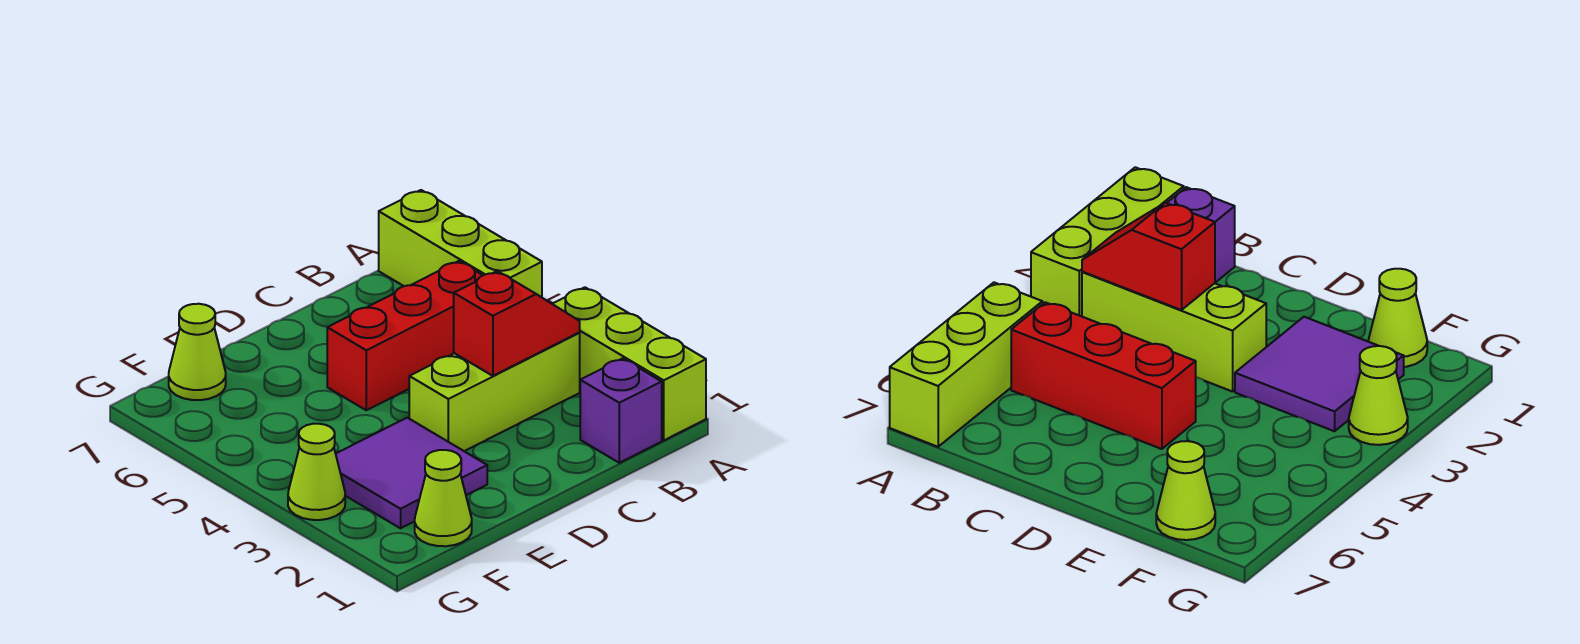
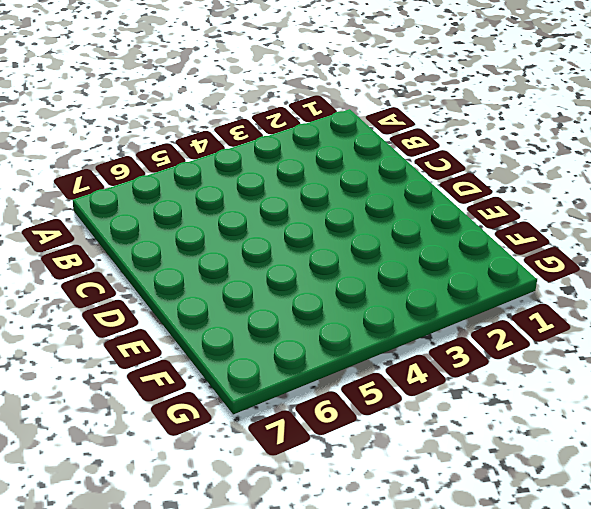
none -> lime 1x3 brick [553,287,706,440]
none -> lime 1x3 brick [379,190,542,297]

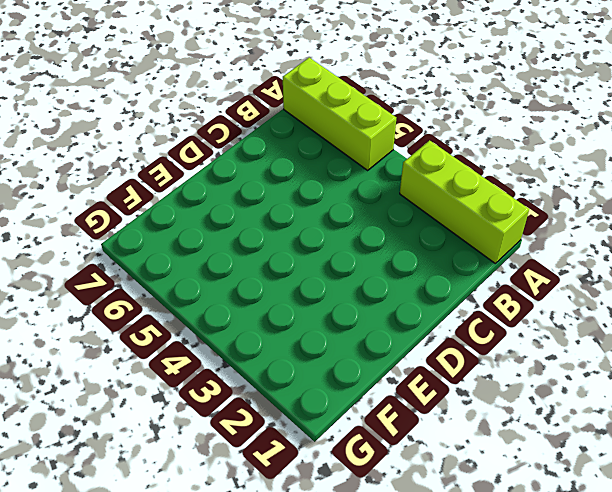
none -> purple 1x1 brick [580,358,662,463]
none -> lime 1x3 brick [409,333,580,451]

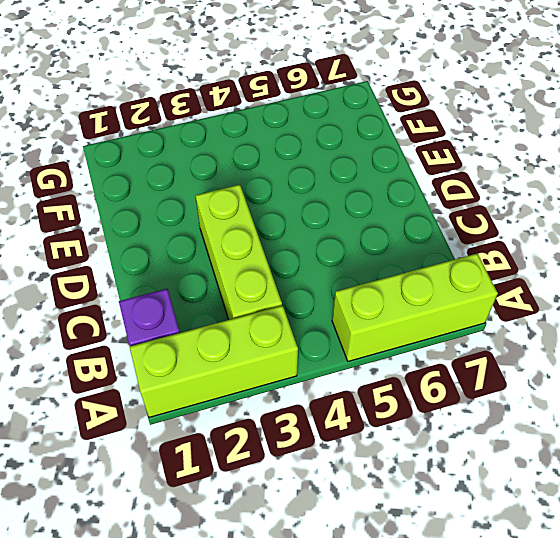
none -> red 1x3 brick [327,261,483,410]
none -> purple 2x2 tile [336,418,487,528]

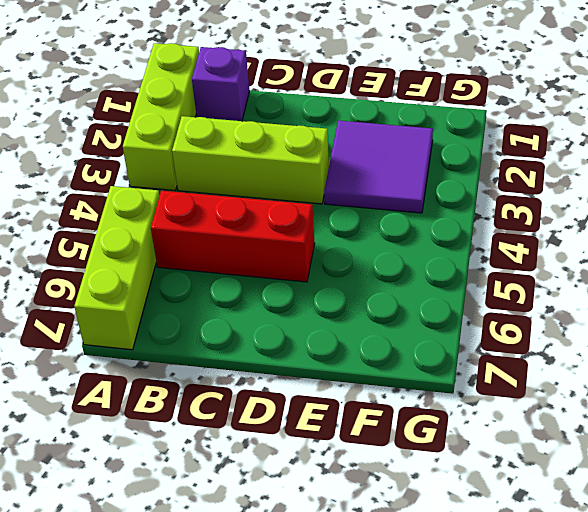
none -> lime 1x1 cone [415,450,472,546]
none -> lime 1x1 cone [169,304,226,400]

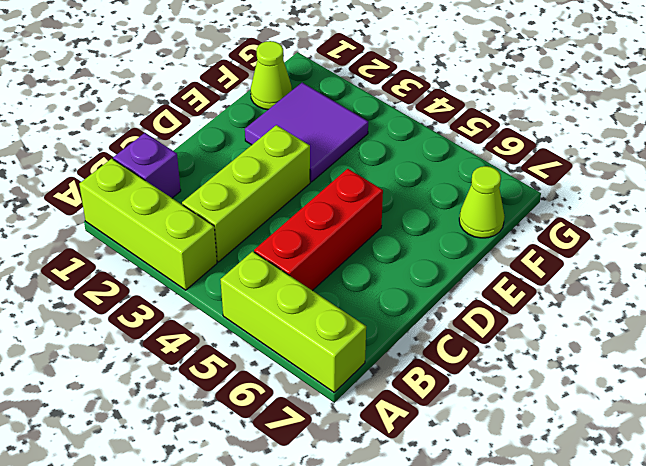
none -> lime 1x1 cone [288,424,345,520]
none -> red 1x2 slope [454,271,580,376]

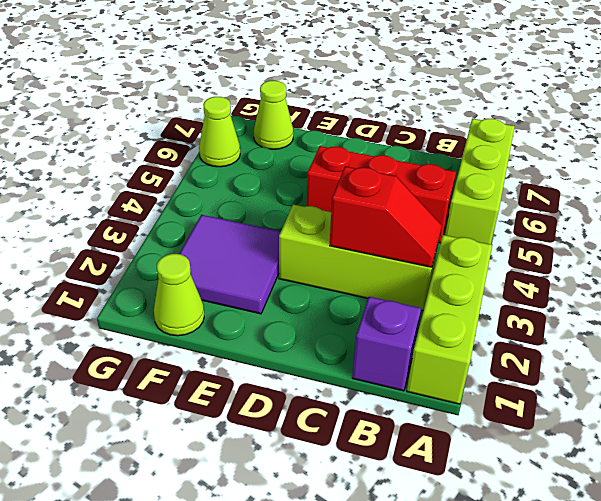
lime 1x1 cone [199,97,240,167] -> lime 1x1 cone moved to [288,424,345,520]

